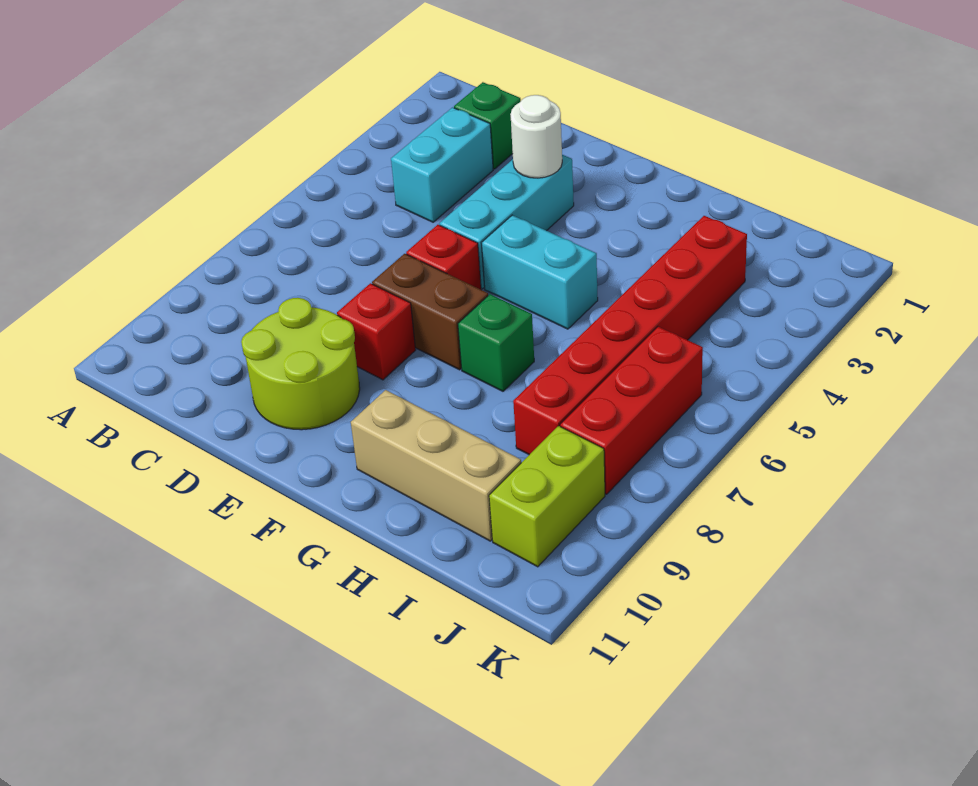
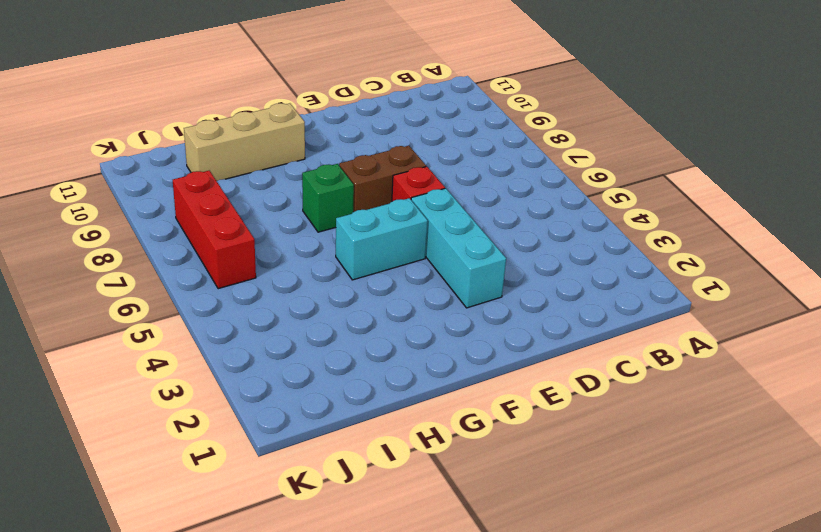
none -> green 1x1 brick [454,82,521,169]
none -> cyan 1x2 brick [391,107,493,222]
none -> lime 2x2 round brick [241,298,360,430]

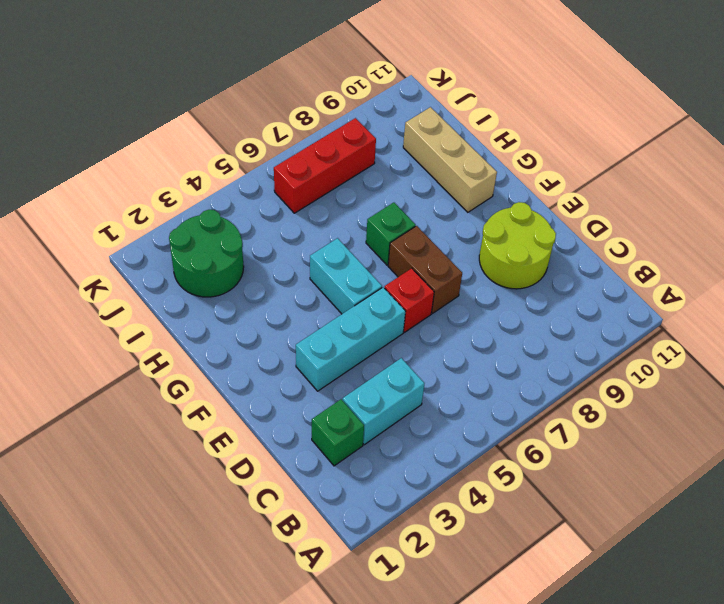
green 2x2 round brick [169,210,244,297] -> red 1x6 brick [513,216,747,455]
none -> red 1x1 brick [337,283,416,380]
none -> lime 1x2 brick [489,426,605,567]
none -> white 1x1 round brick [510,95,562,178]

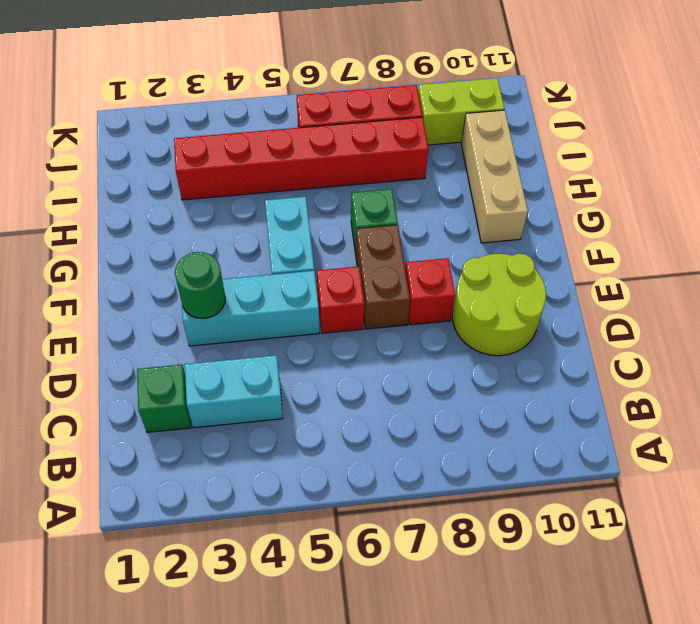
green 1x1 round brick [175,252,225,319] -> white 1x1 round brick [510,95,562,178]

